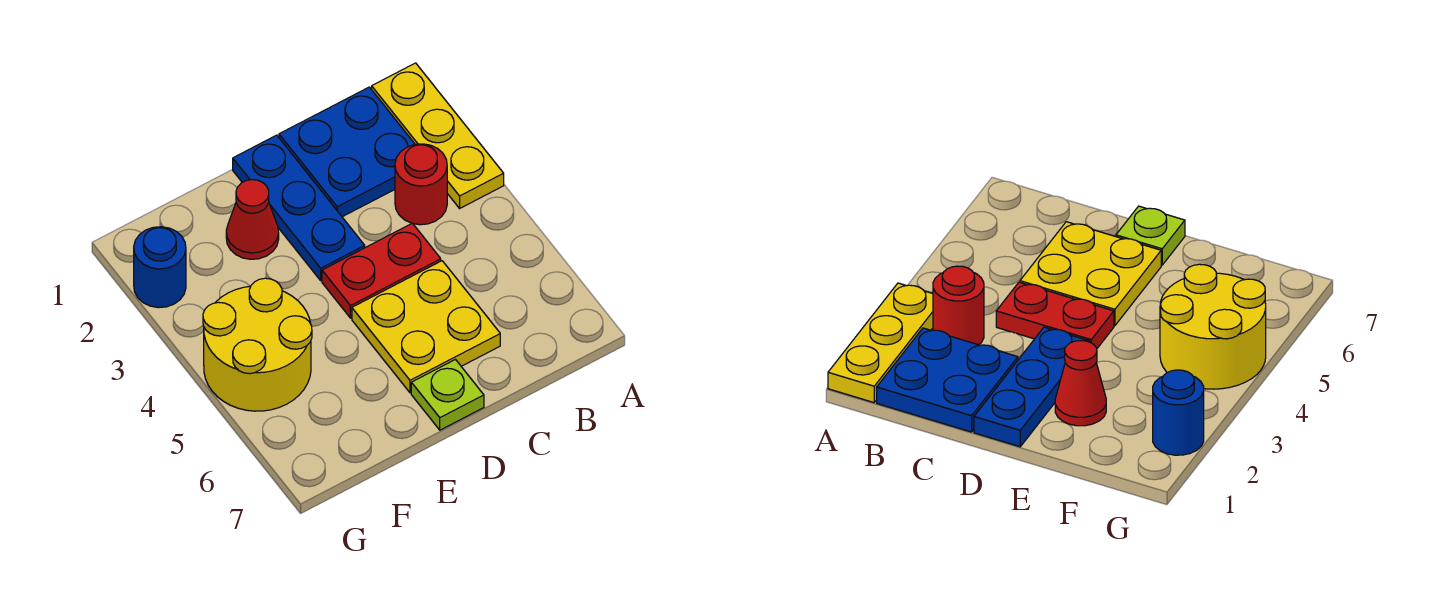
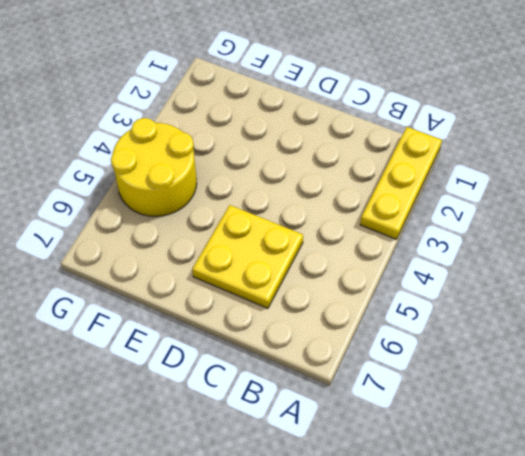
none -> blue 2x2 plate [279,87,415,217]
none -> red 1x1 round brick [395,144,447,225]

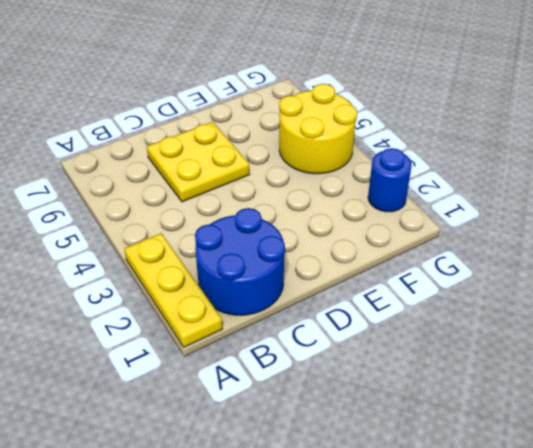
blue 2x2 round brick [195,208,285,315] -> blue 2x2 plate [279,87,415,217]
none -> red 1x1 round brick [395,144,447,225]
none -> red 1x2 plate [322,223,441,318]

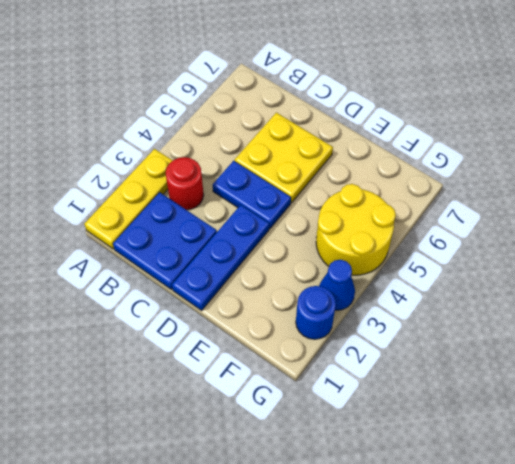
blue 1x2 plate [213,161,291,228] -> red 1x2 plate [322,223,441,318]
blue 1x1 cone [319,260,355,310] -> none
none -> lime 1x1 plate [411,360,484,430]
none -> red 1x1 cone [226,180,279,259]

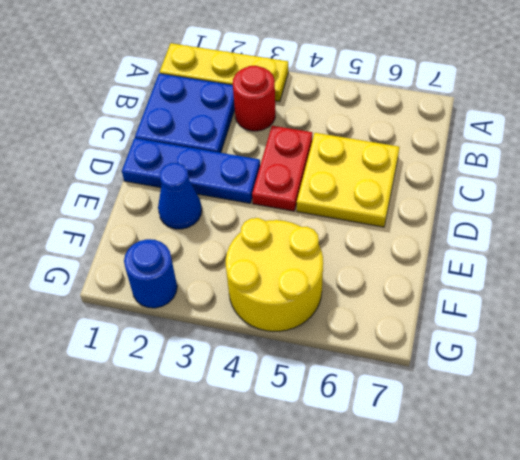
blue 1x1 cone [158,163,202,229] -> red 1x1 cone [226,180,279,259]
none -> lime 1x1 plate [411,360,484,430]

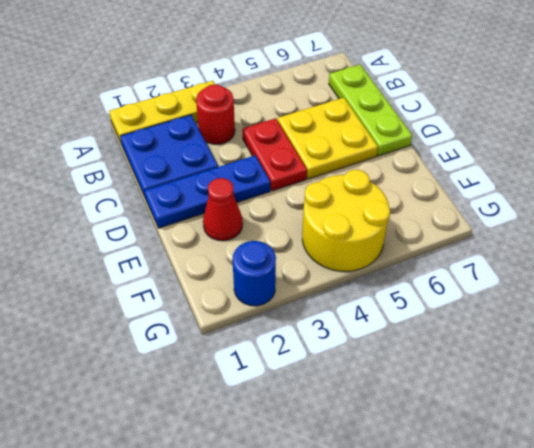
lime 1x3 plate [329,65,412,156] -> lime 1x1 plate [411,360,484,430]

